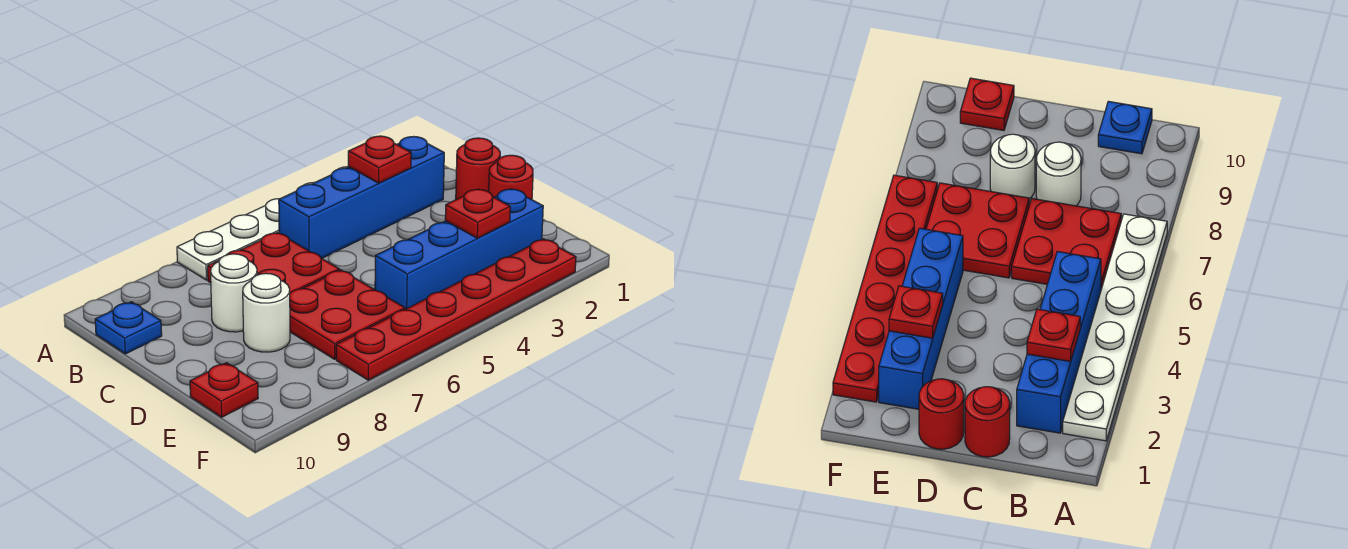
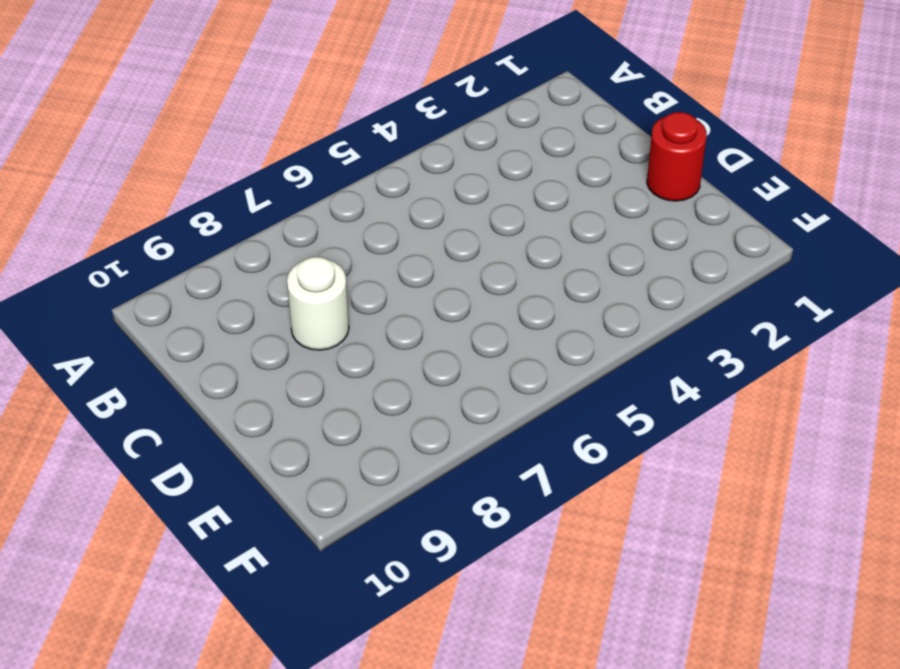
none -> white 1x6 plate [177,167,347,280]
none -> blue 1x4 brick [279,137,444,258]
none -> red 2x2 plate [208,233,339,293]

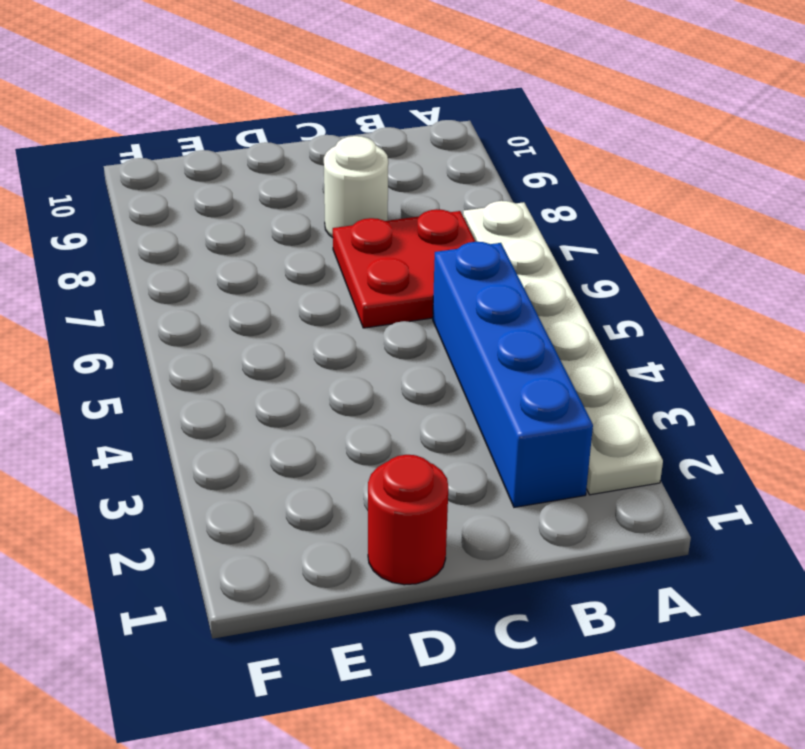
none -> blue 1x1 plate [95,302,162,354]
none -> red 1x1 round brick [456,138,500,200]
none -> red 2x2 plate [290,270,405,359]

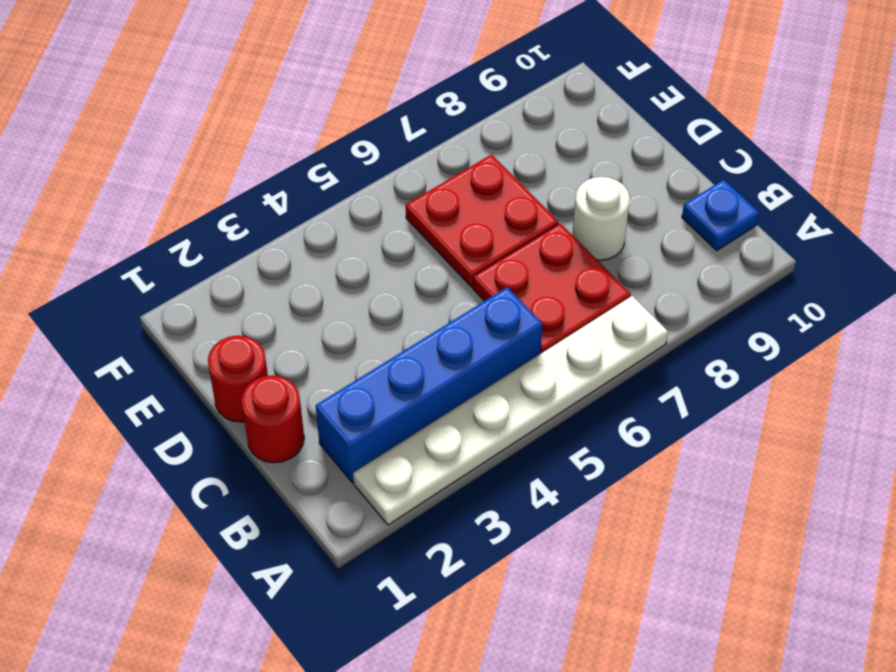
none -> white 1x1 round brick [243,273,290,352]
none -> blue 1x4 brick [375,189,543,309]
none -> red 1x1 plate [190,363,258,417]

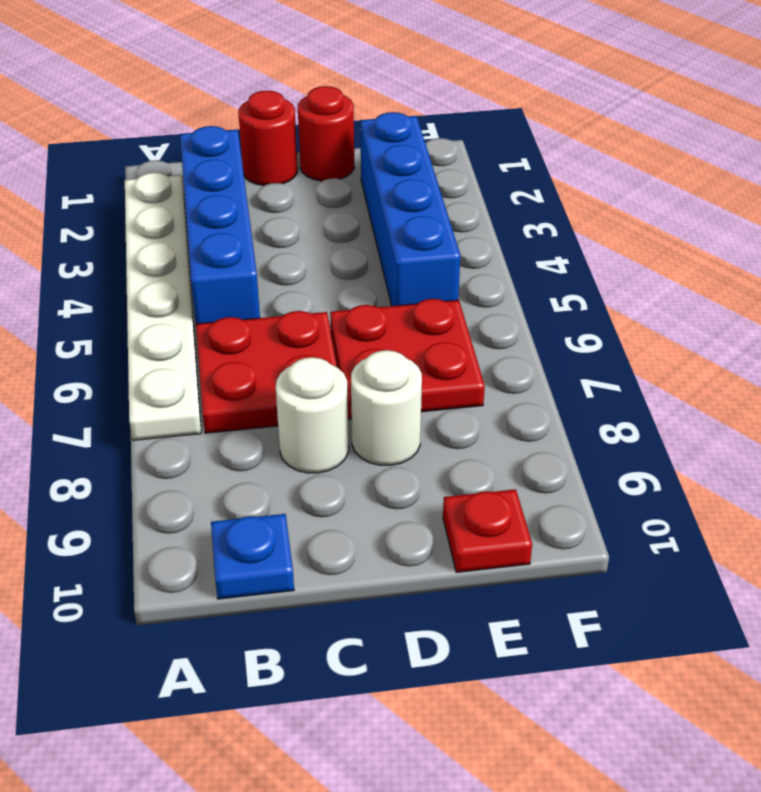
none -> red 1x6 plate [336,239,576,380]
none -> red 1x1 plate [348,136,411,183]
none -> red 1x1 plate [445,189,510,238]

